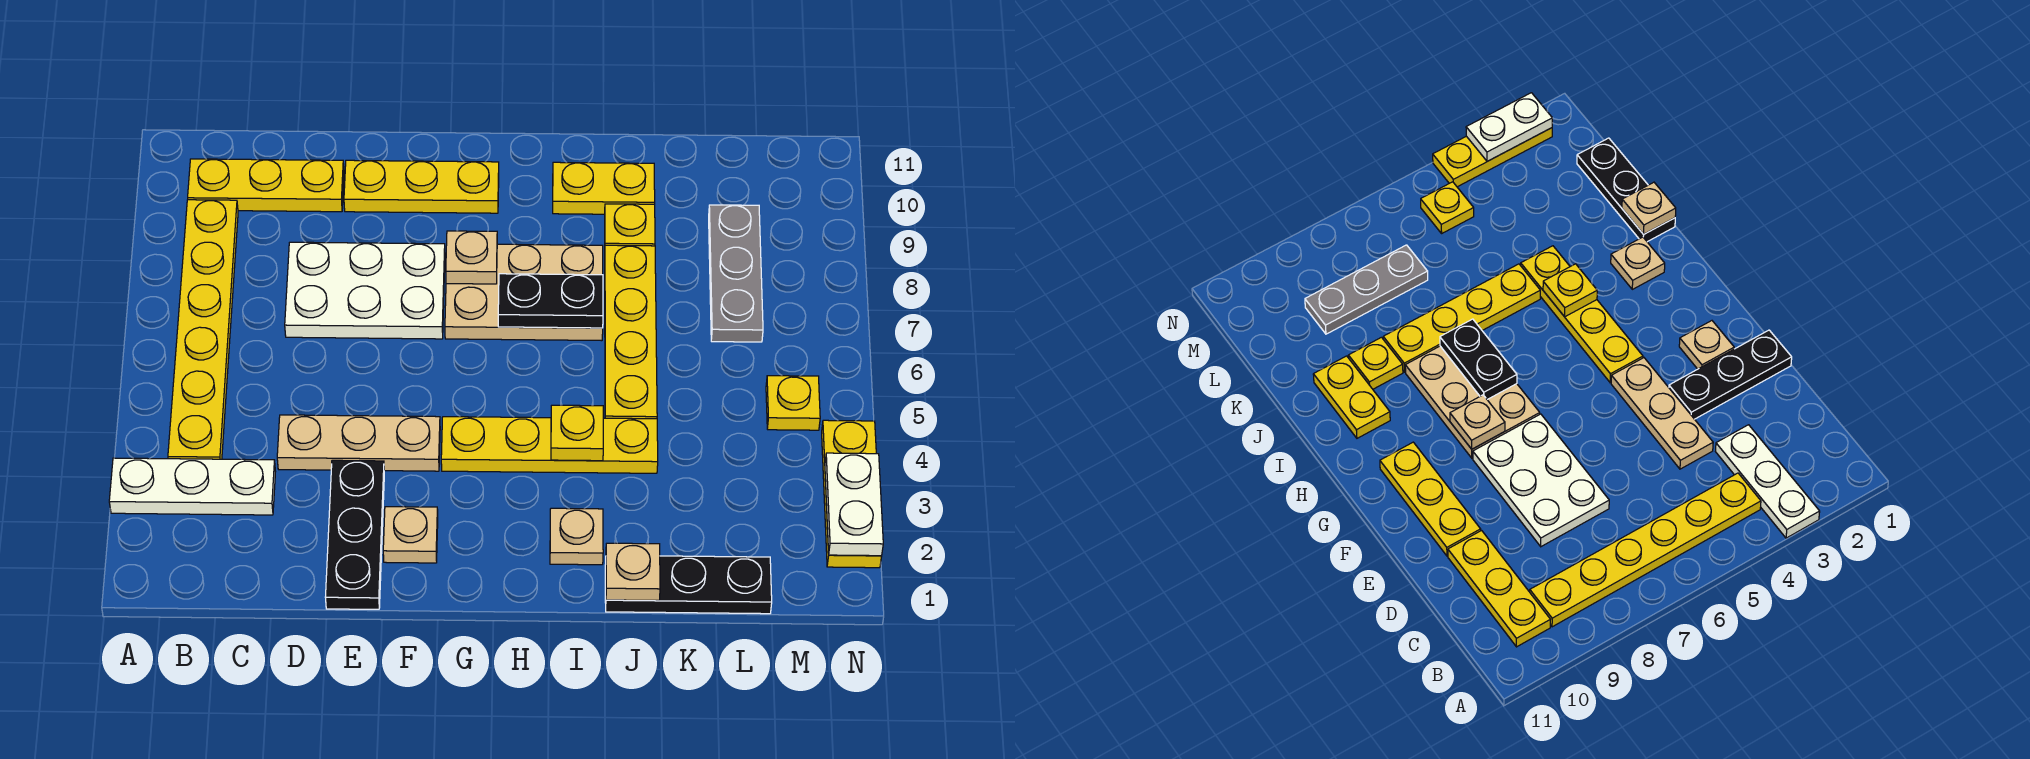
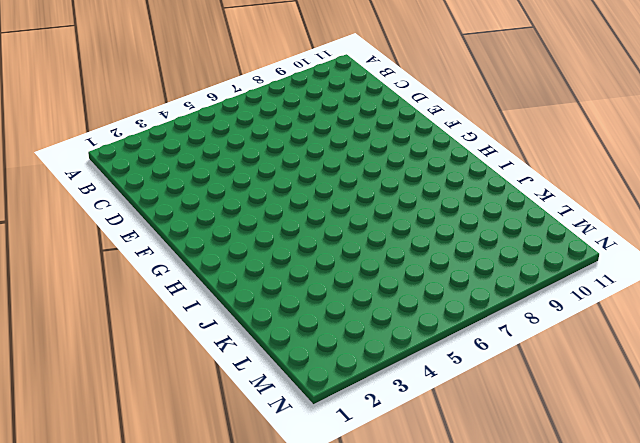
none -> white 1x3 plate [109,458,276,515]
none -> yellow 1x6 plate [168,200,238,459]
none -> yellow 1x3 plate [188,159,344,212]

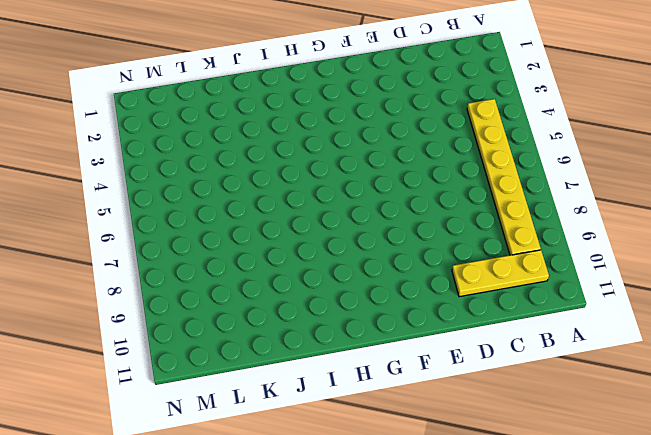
none -> white 1x3 plate [109,458,276,515]
none -> tan 1x3 plate [277,415,440,471]
none -> white 2x3 plate [285,242,445,339]

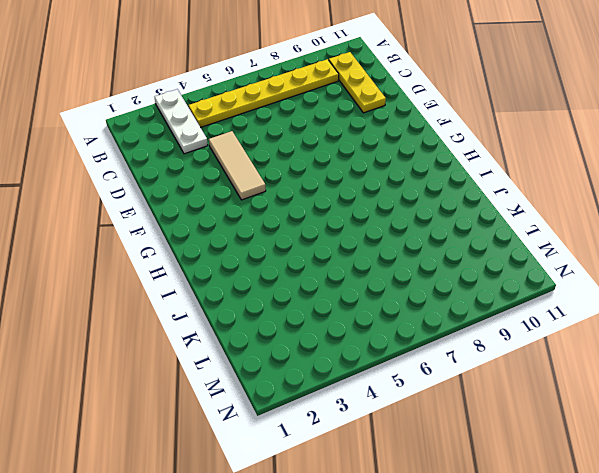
tan 1x3 tile [209,131,266,200] -> tan 1x3 plate [277,415,440,471]
none -> white 2x3 plate [285,242,445,339]
none -> black 1x3 plate [326,460,384,609]
none -> yellow 1x3 plate [344,160,499,213]

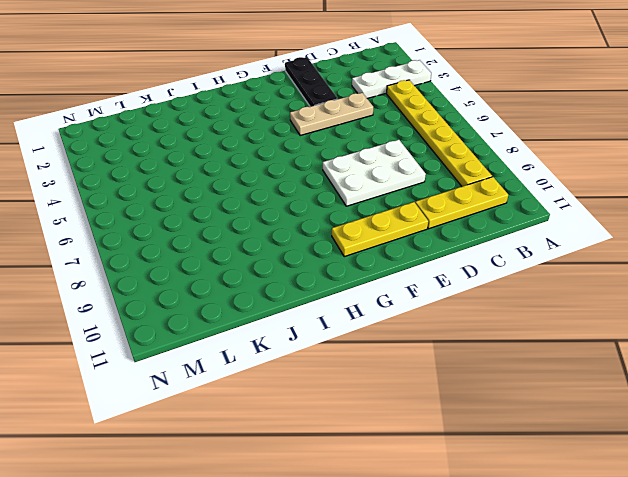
none -> tan 1x1 plate [383,507,438,563]
none -> yellow 1x4 plate [441,417,658,473]
none -> tan 2x3 plate [445,244,603,341]

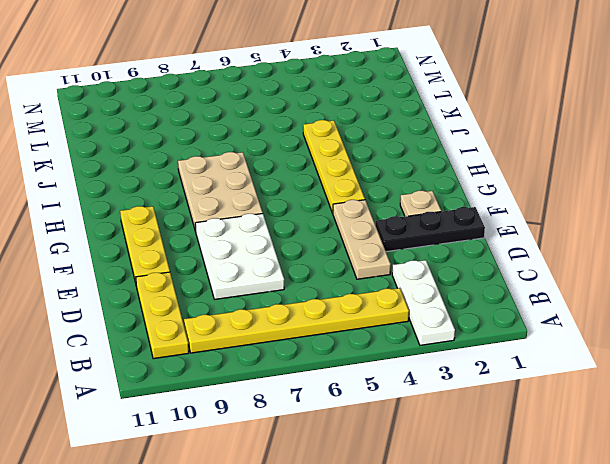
none -> tan 1x1 plate [550,508,603,565]
none -> yellow 1x2 plate [553,162,655,214]
none -> black 1x3 plate [605,556,772,614]

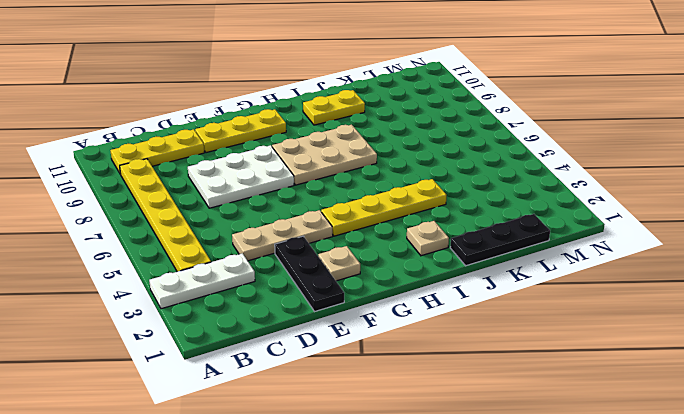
none -> yellow 1x4 plate [605,245,657,419]
none -> yellow 1x1 plate [605,204,655,246]
none -> grey 1x3 plate [709,205,763,342]

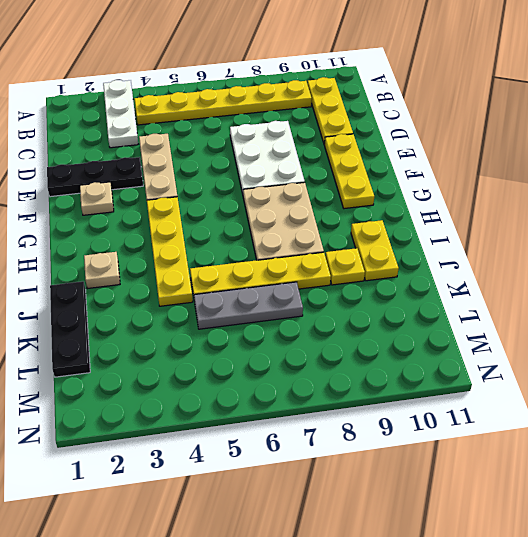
grey 1x3 plate [194,282,303,329] -> grey 1x3 plate moved to [709,205,763,342]
none -> yellow 1x1 plate [766,376,820,430]
none -> yellow 1x3 plate [822,420,882,568]
none -> tan 1x1 plate [446,231,497,284]

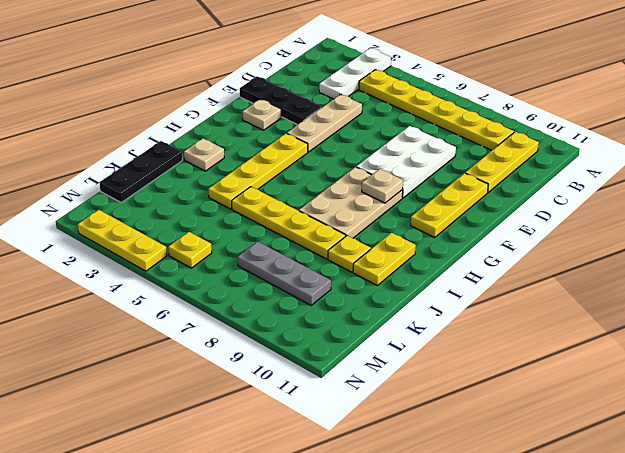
none -> black 1x2 plate [498,274,603,328]
none -> yellow 1x1 plate [551,405,603,461]
none -> tan 1x1 plate [606,543,660,601]

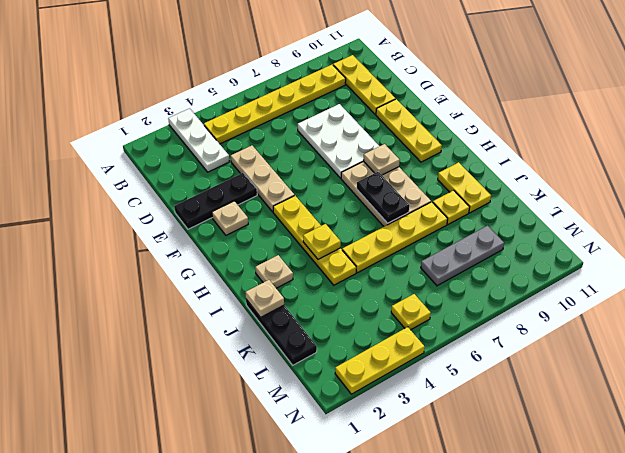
none -> white 1x2 plate [825,453,883,556]

